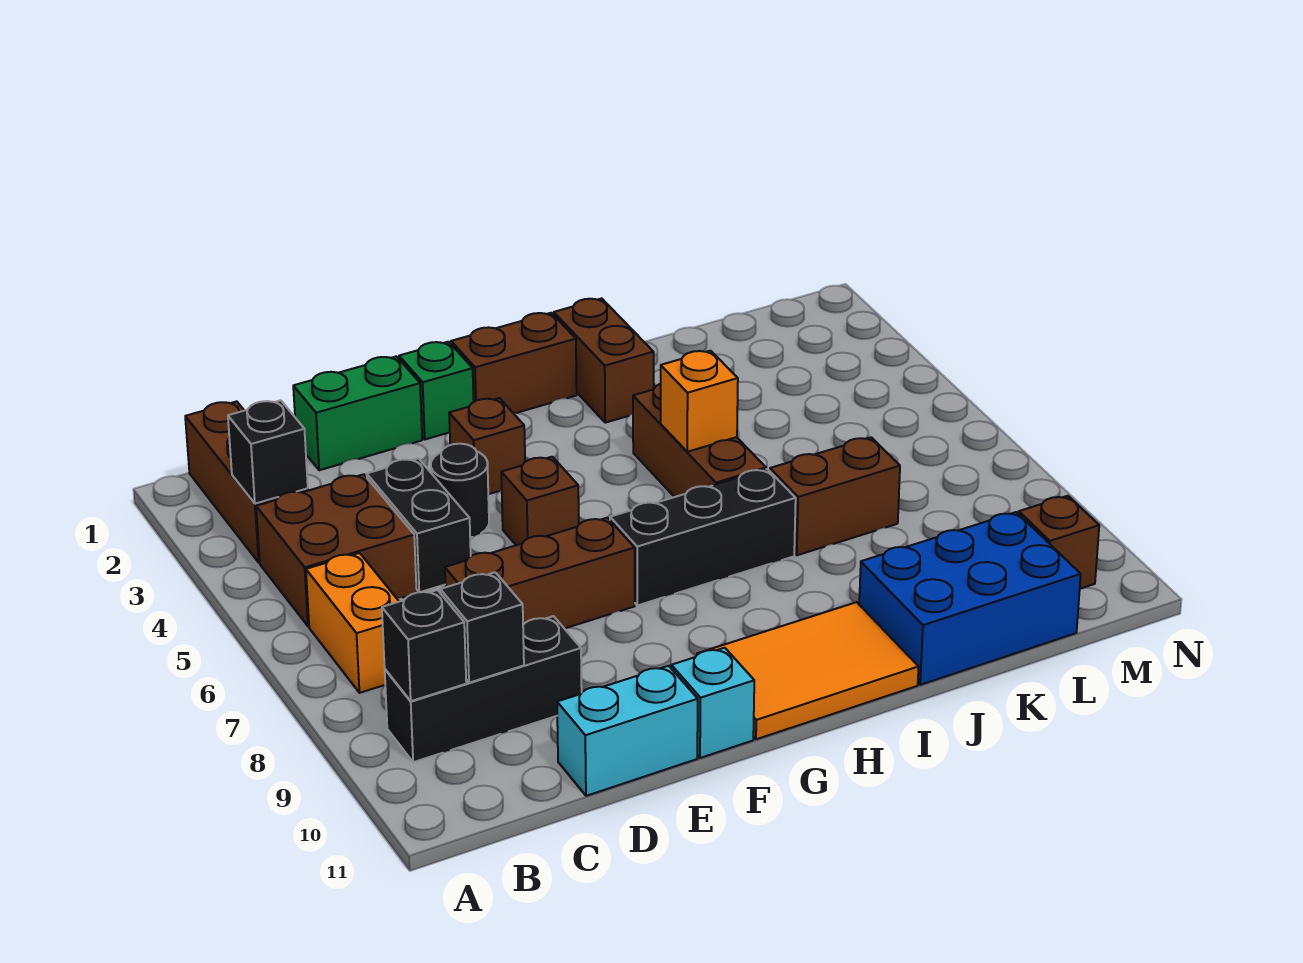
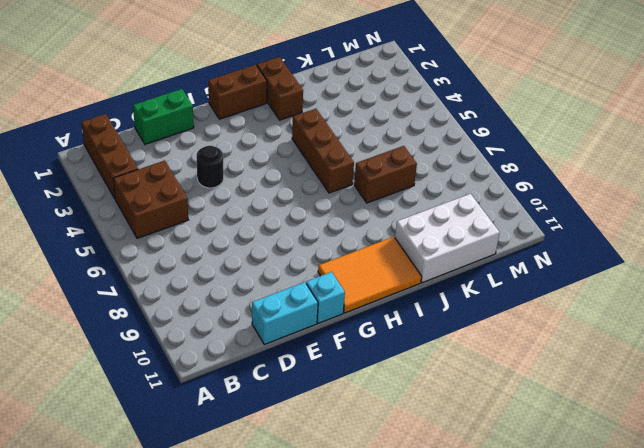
white 2x3 brick [395,194,500,283] -> blue 2x3 brick [859,512,1081,685]
none -> orange 1x2 brick [306,553,399,693]
none -> black 1x3 brick [385,616,582,762]
none -> black 1x2 brick [367,458,471,592]

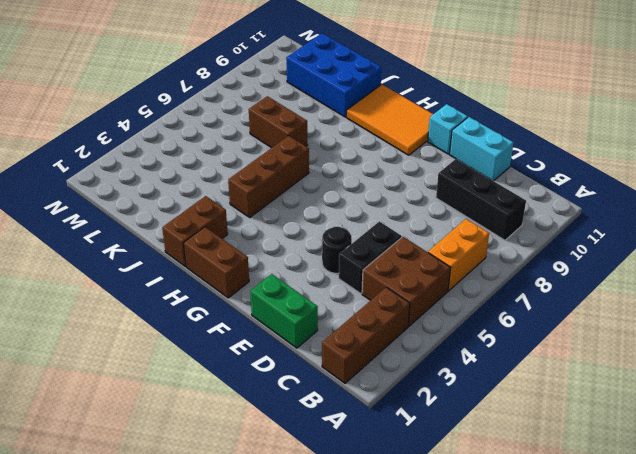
none -> brown 1x3 brick [445,518,635,628]
none -> green 1x1 brick [399,342,474,439]
none -> brown 1x1 brick [449,398,525,494]

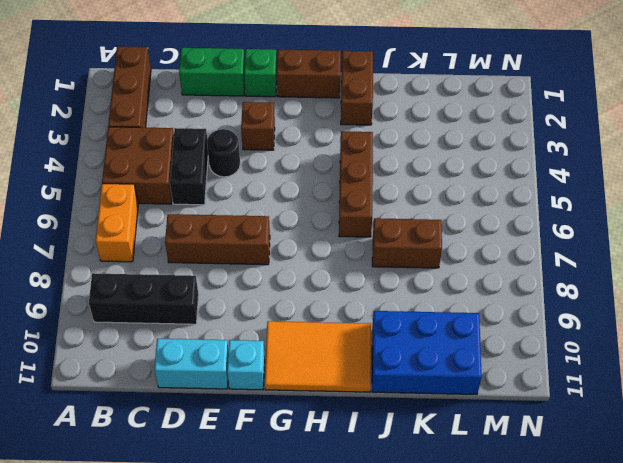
none -> brown 1x1 brick [501,457,579,545]
none -> black 1x3 brick [610,469,796,605]
none -> brown 1x1 brick [1019,496,1099,589]

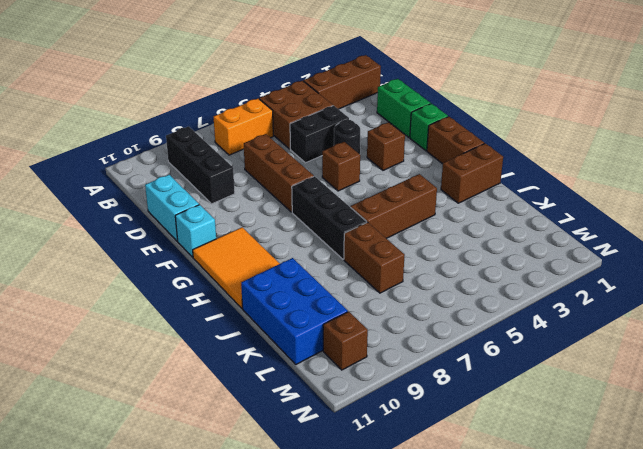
none -> black 1x1 brick [228,400,308,504]
none -> black 1x1 brick [382,590,466,701]
none -> black 1x1 brick [440,572,524,683]

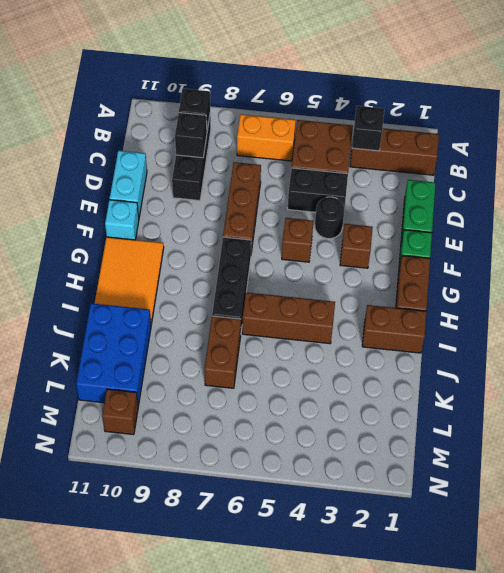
none -> orange 1x1 brick [661,351,738,452]

